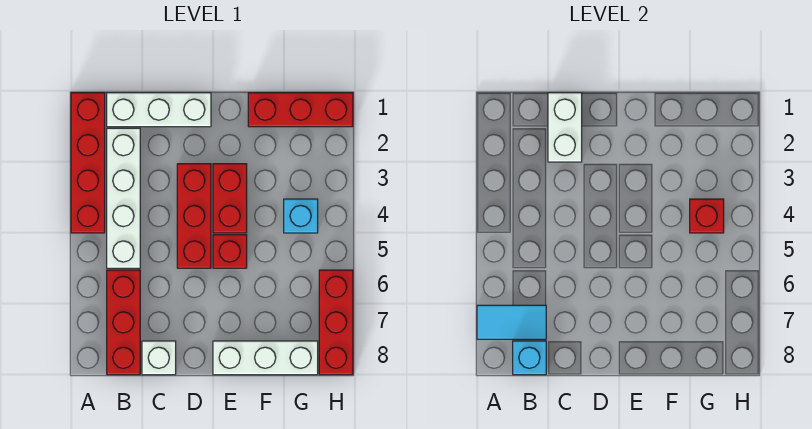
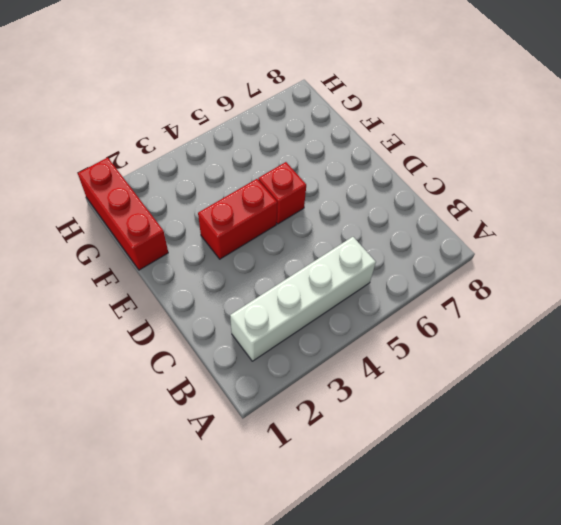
none -> red 1x4 brick [71,93,105,233]
none -> white 1x3 brick [107,93,211,127]
none -> red 1x3 brick [107,270,140,375]

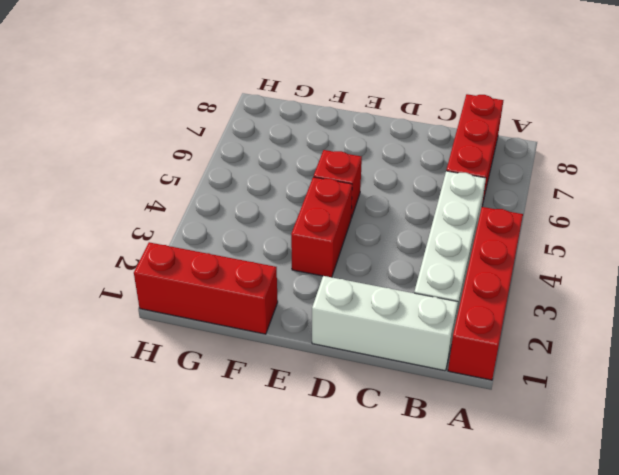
none -> white 1x1 brick [142,341,176,375]
none -> red 1x3 brick [177,164,211,268]
none -> white 1x3 brick [213,341,318,375]

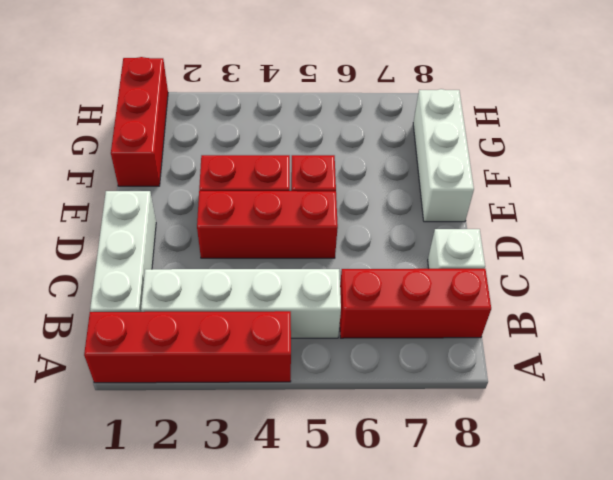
none -> cyan 1x1 brick [284,199,318,233]
none -> red 1x3 brick [319,270,353,375]
none -> cyan 1x2 tile [477,305,546,339]

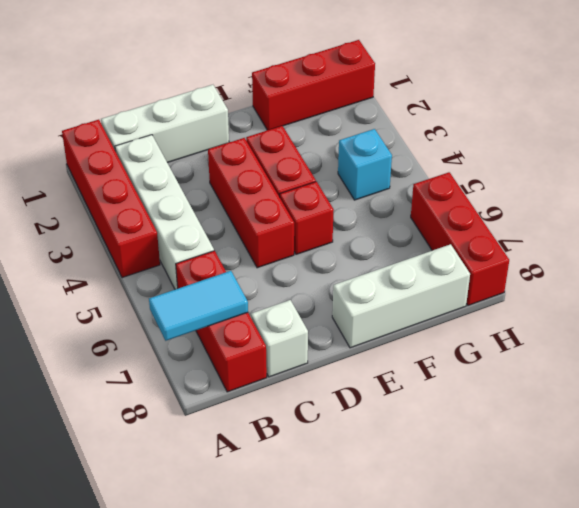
none -> cyan 1x1 brick [513,341,546,375]
none -> white 1x2 brick [548,93,582,162]
none -> red 1x1 brick [690,199,724,233]

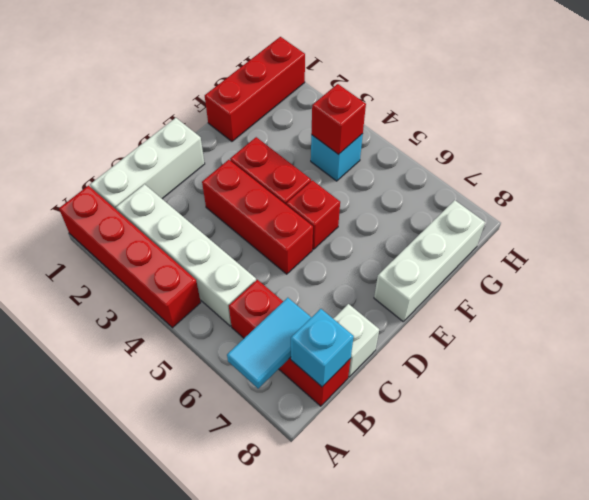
none -> red 1x3 brick [319,270,353,375]
none -> white 1x2 brick [548,93,582,162]

